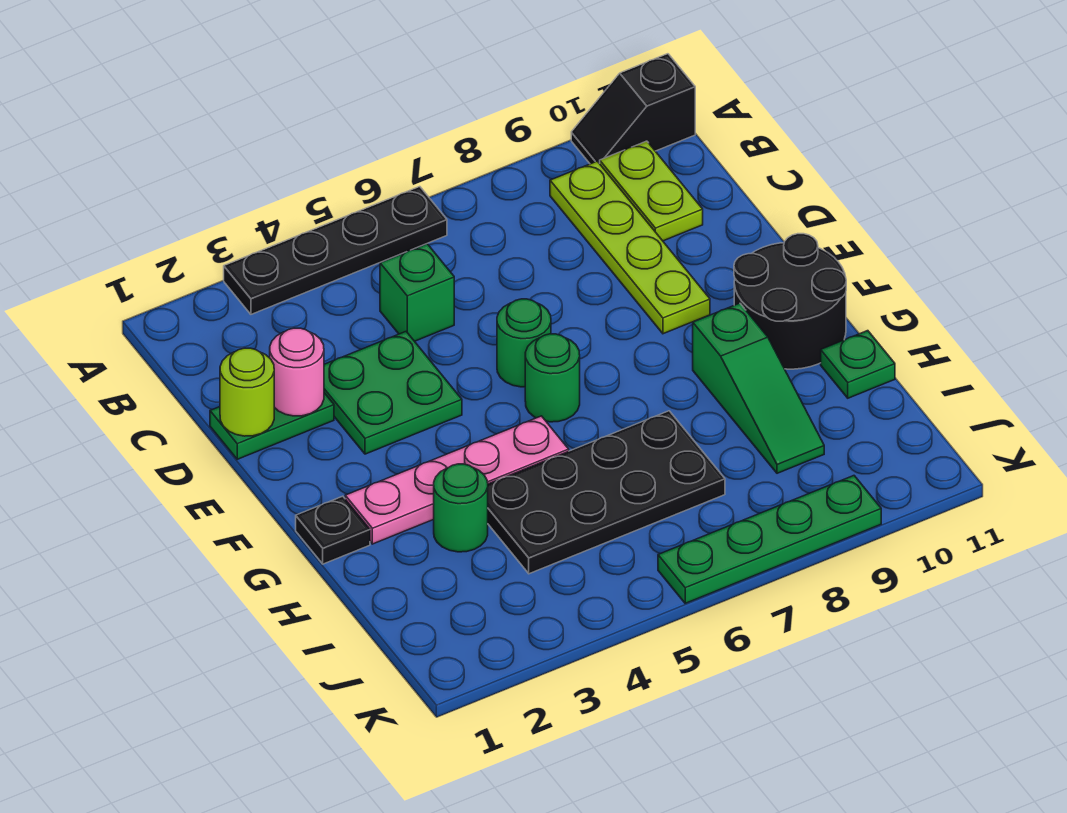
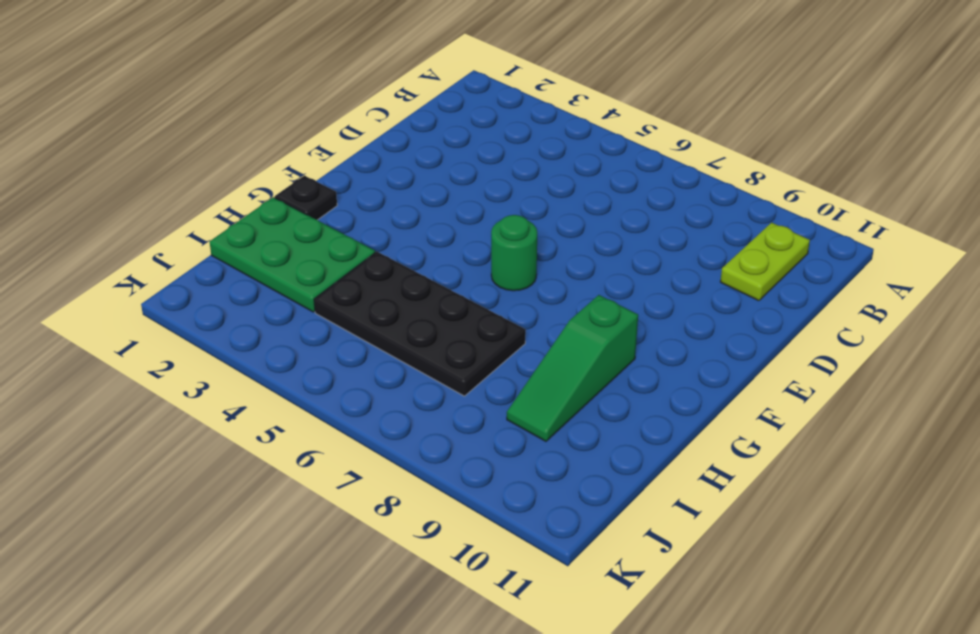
green 2x3 plate [210,197,375,312] -> green 1x1 round brick [434,464,488,552]
none -> black 1x4 plate [224,187,447,314]
none -> black 1x2 slope [571,54,695,164]
none -> lime 1x4 plate [550,161,710,334]

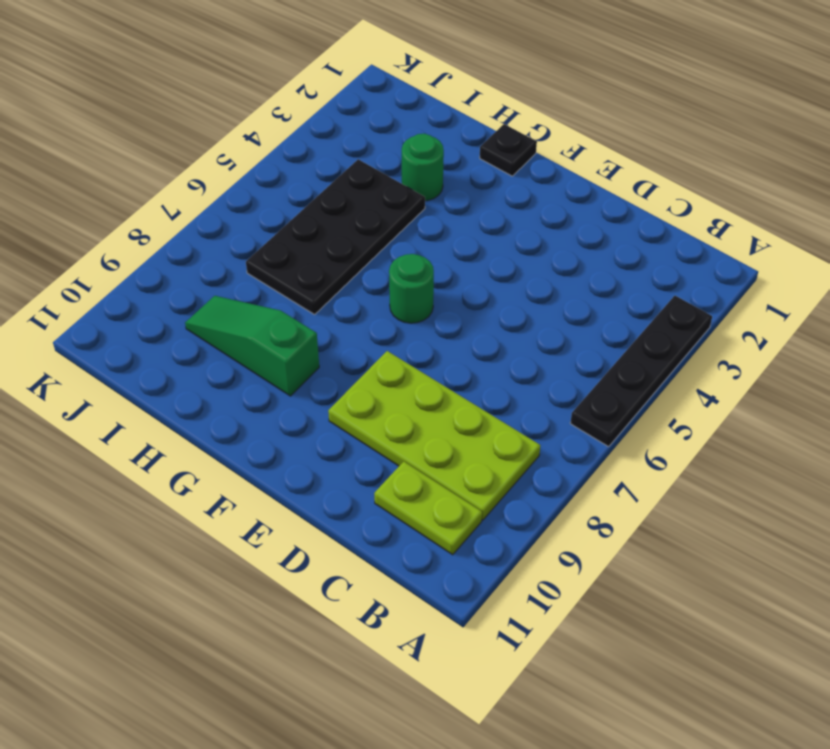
lime 2x4 plate [328,351,540,520] -> lime 1x4 plate [550,161,710,334]
none -> black 1x2 slope [571,54,695,164]
none -> green 1x1 brick [380,244,454,341]
none -> green 1x2 plate [210,393,334,459]

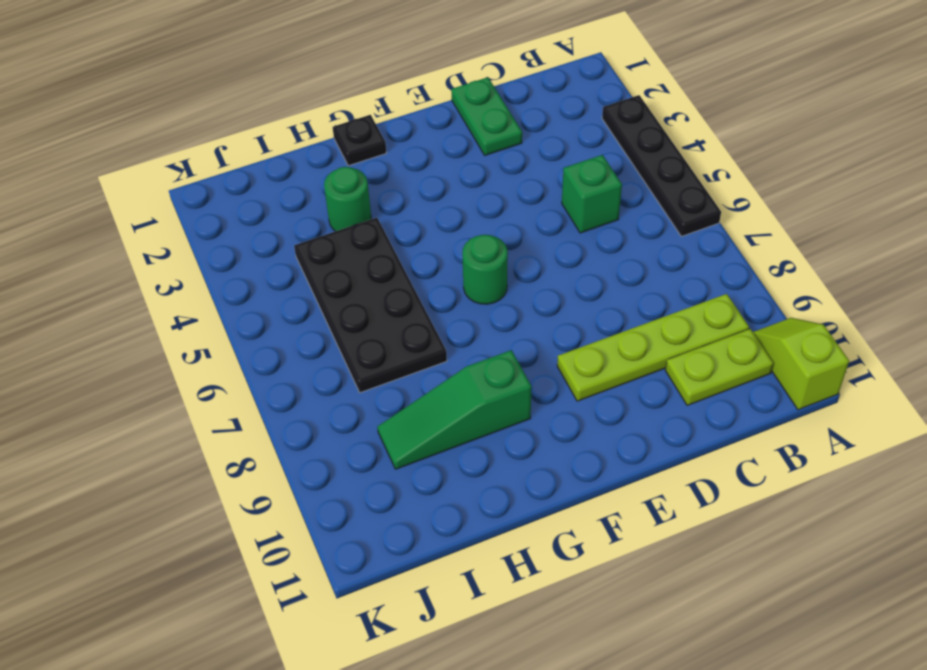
lime 1x2 slope [753,318,849,410] -> black 1x2 slope [571,54,695,164]
none -> green 2x2 plate [324,332,462,454]
none -> green 1x1 round brick [497,299,551,387]
none -> black 2x2 round brick [734,234,846,369]

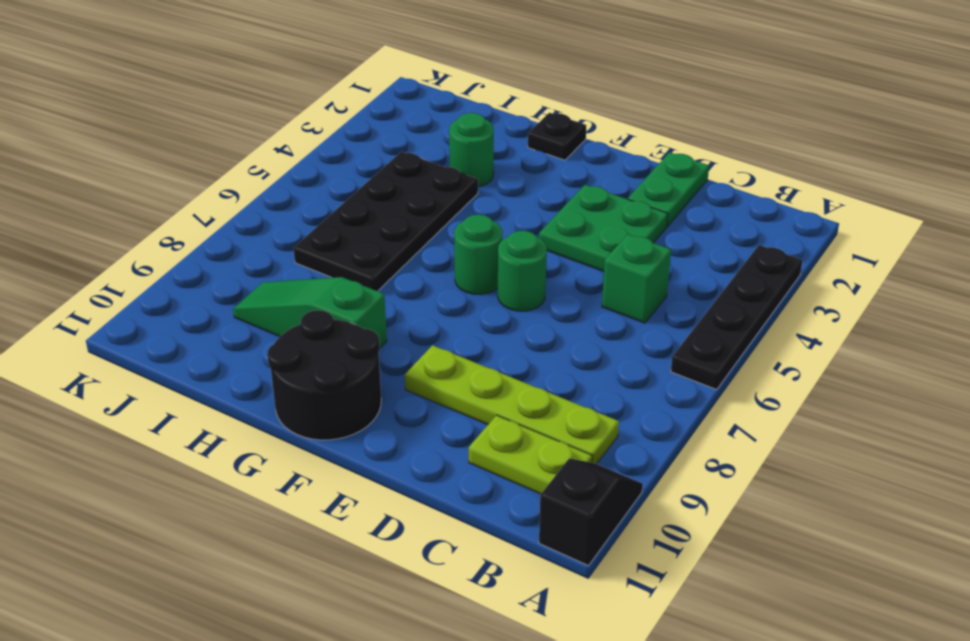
none -> pink 1x4 plate [345,416,569,544]
none -> green 1x1 plate [821,331,895,398]
none -> green 1x4 plate [658,476,881,603]

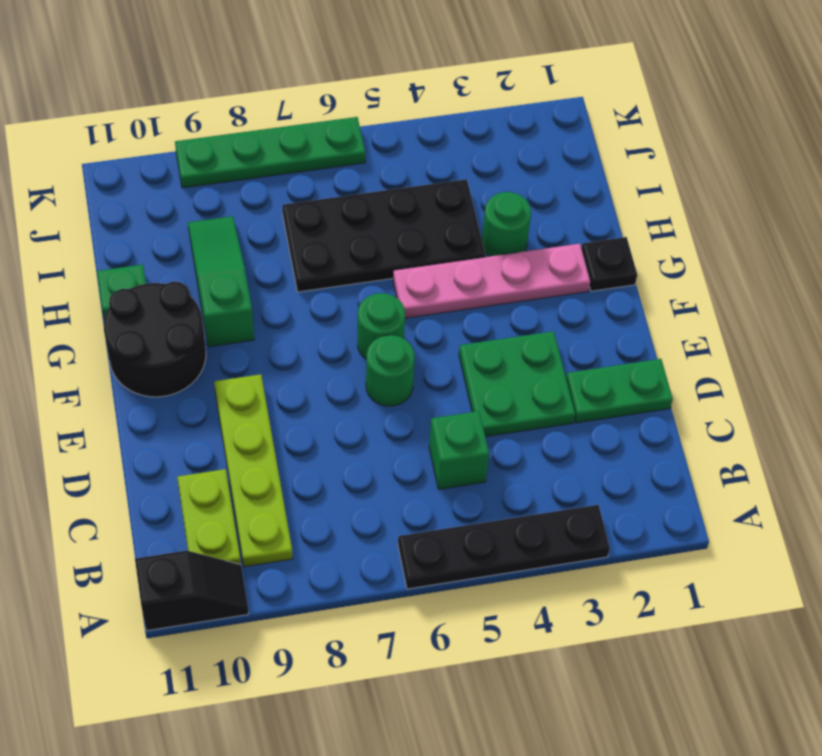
none -> lime 1x1 round brick [220,348,274,436]
none -> pink 1x1 round brick [270,328,324,416]

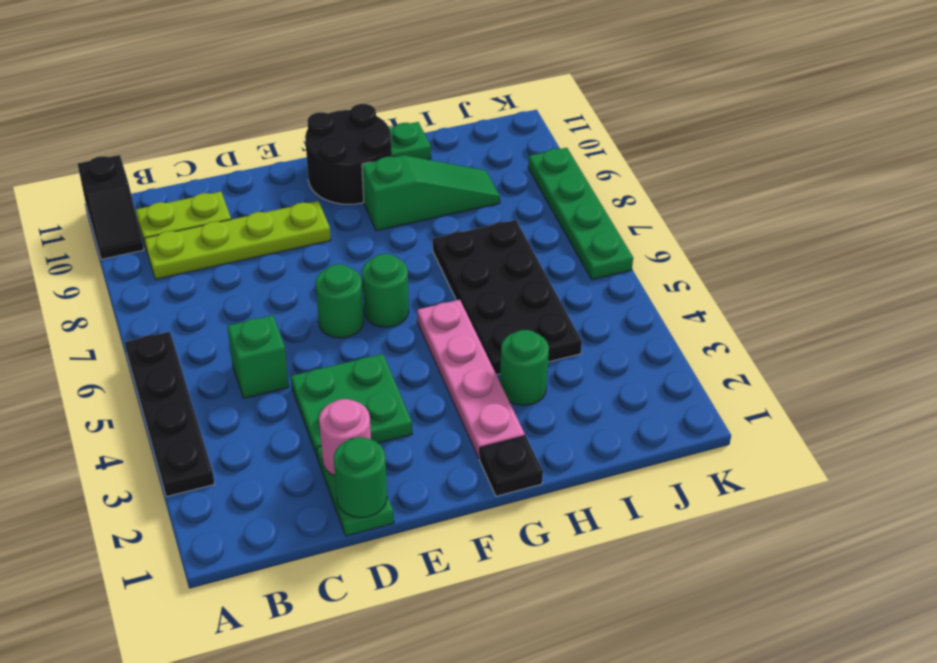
green 1x1 round brick [334,437,387,518] -> lime 1x1 round brick [220,348,274,436]

